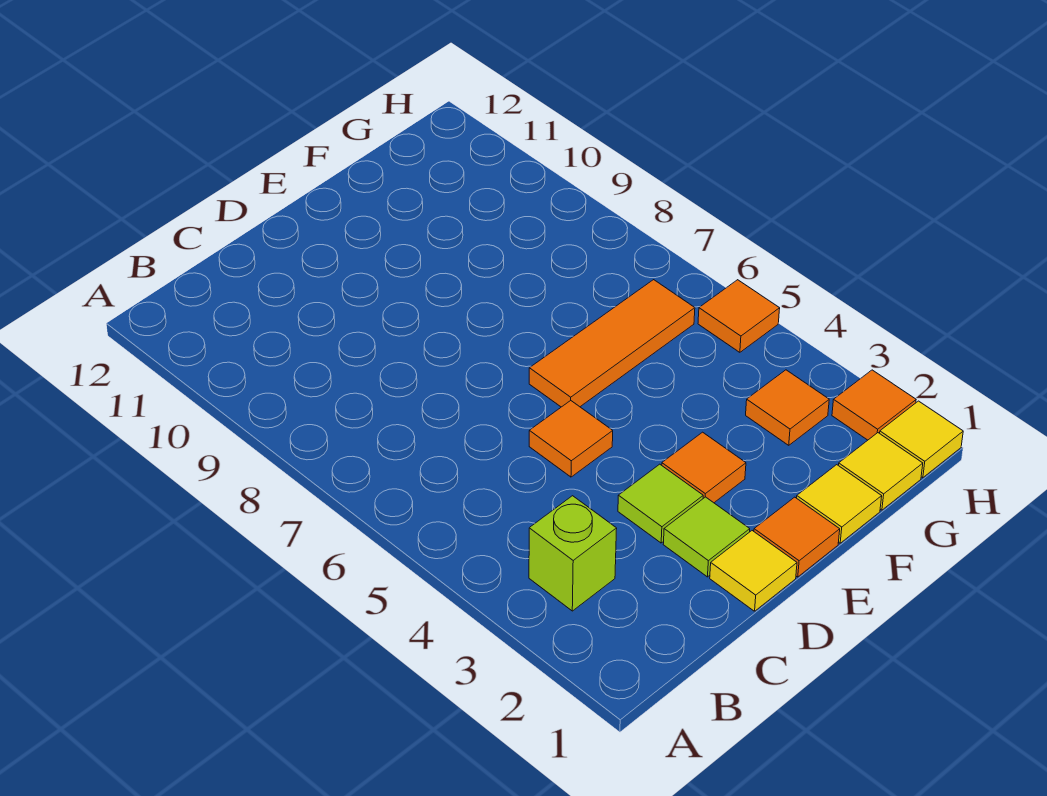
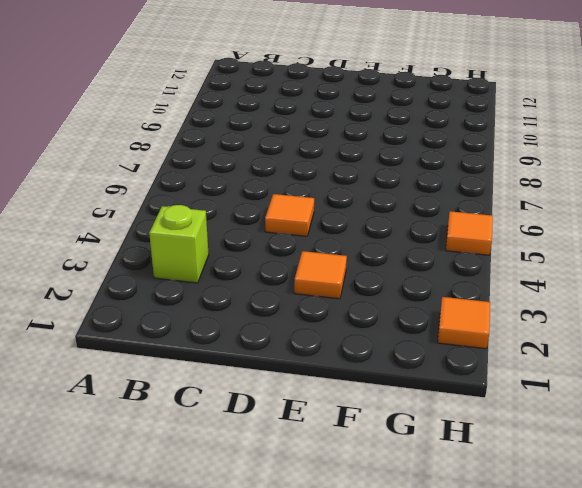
none -> yellow 1x1 tile [710,531,797,611]
none -> lime 1x1 tile [663,497,750,577]
none -> lime 1x1 tile [618,464,703,543]

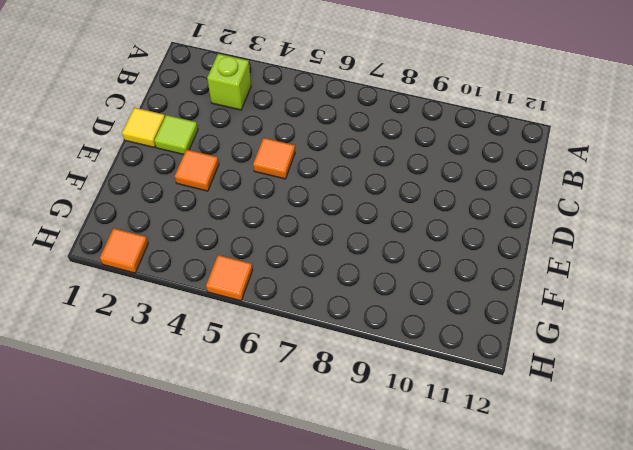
none -> lime 1x1 tile [618,464,703,543]
none -> orange 1x1 tile [754,497,840,577]
none -> orange 1x3 tile [529,280,695,407]

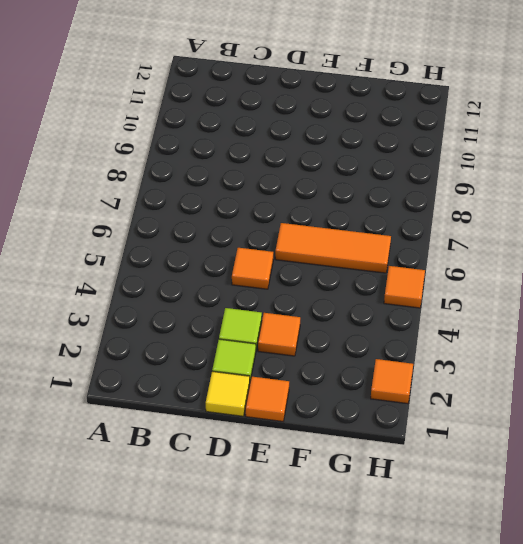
none -> lime 1x1 brick [529,496,617,611]
none -> yellow 1x1 tile [797,465,882,543]
none -> yellow 1x1 tile [838,433,923,510]

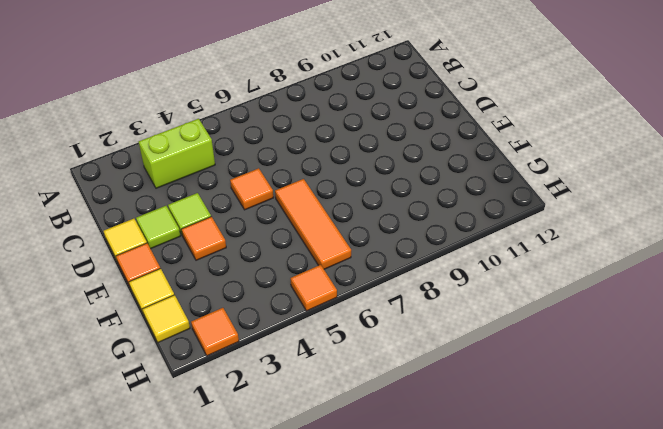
lime 1x2 brick [139,119,215,188] -> lime 1x1 brick [529,496,617,611]
none -> orange 1x1 tile [746,370,829,445]
none -> yellow 1x1 tile [880,401,963,478]

